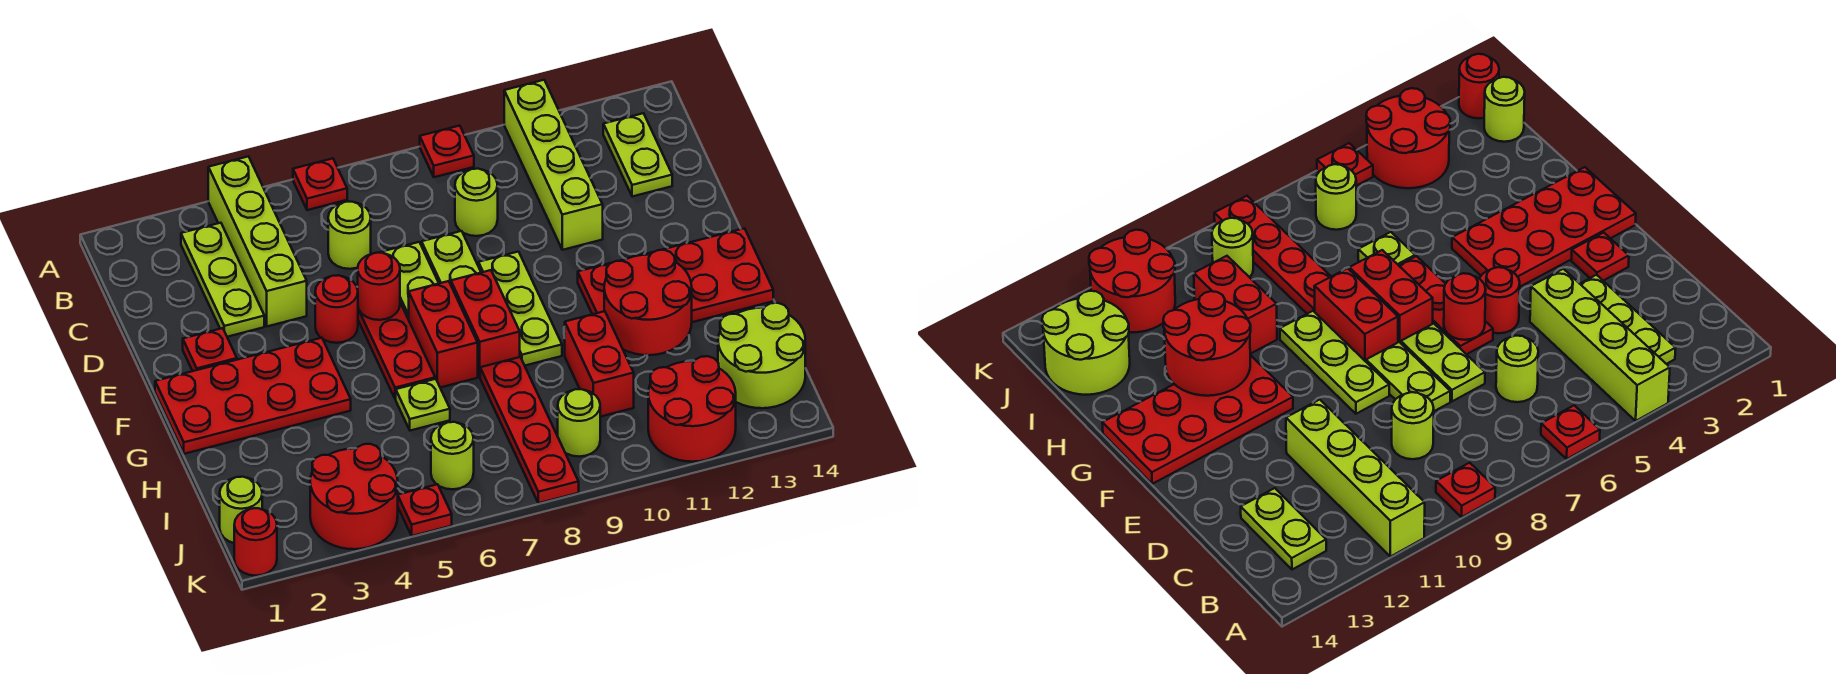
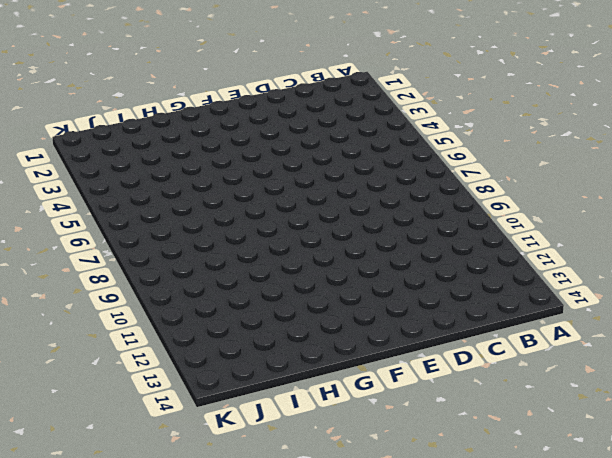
none -> lime 1x4 brick [208,156,307,326]
none -> red 1x1 plate [293,158,347,210]
none -> red 1x1 plate [420,126,474,177]
none -> lime 1x4 brick [504,80,603,250]

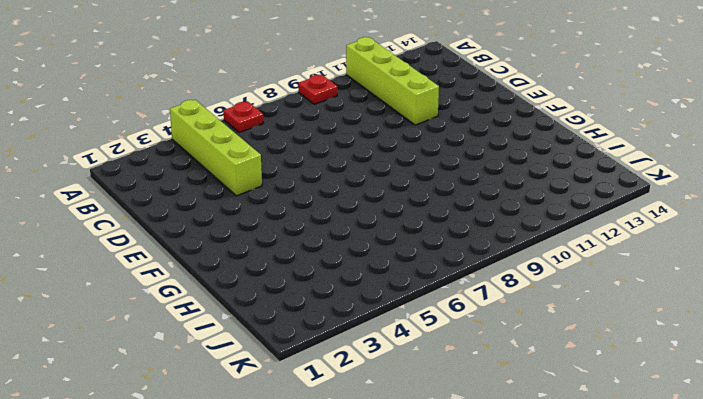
none -> lime 1x3 plate [181,223,264,337]
none -> lime 1x2 plate [603,113,672,197]
none -> lime 1x1 round brick [328,202,371,269]
none -> lime 1x1 round brick [455,169,498,236]

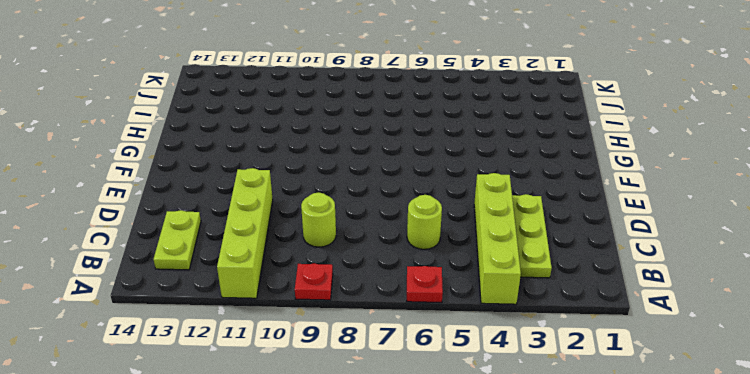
none -> lime 1x2 plate [379,242,439,319]
none -> lime 1x2 plate [422,231,481,284]
none -> red 1x1 plate [183,328,237,371]
none -> red 1x1 round brick [315,275,358,343]

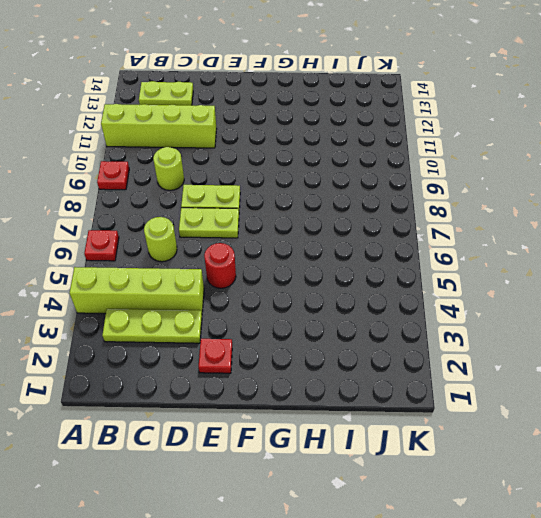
none -> red 1x3 plate [358,303,435,399]
none -> lime 1x3 plate [478,252,562,365]
none -> red 2x4 plate [155,338,351,454]
none -> red 1x2 brick [409,281,478,387]

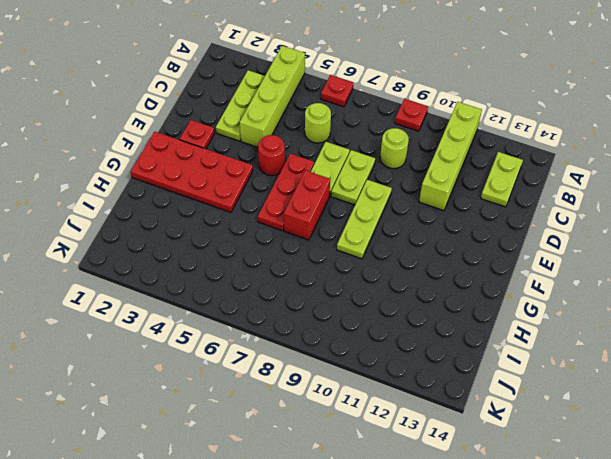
none -> red 1x2 brick [451,270,520,377]
none -> red 2x4 plate [578,228,773,322]
none -> lime 1x1 plate [396,379,450,431]
none -> red 1x4 plate [480,357,579,503]

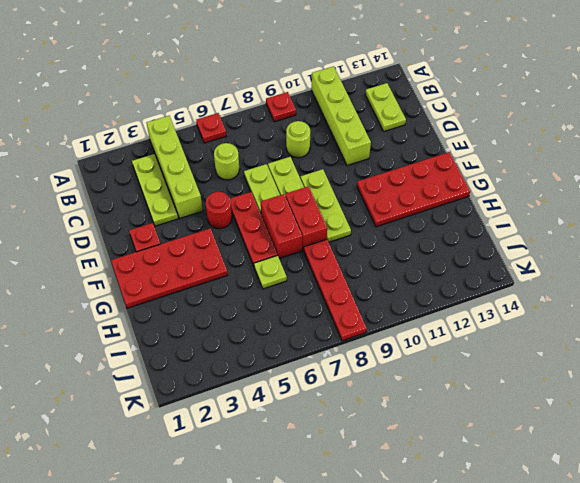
none -> red 1x2 brick [565,311,634,417]
none -> lime 2x2 round brick [718,303,805,408]
none -> lime 1x1 round brick [220,477,262,543]
none -> red 2x2 round brick [310,444,398,549]

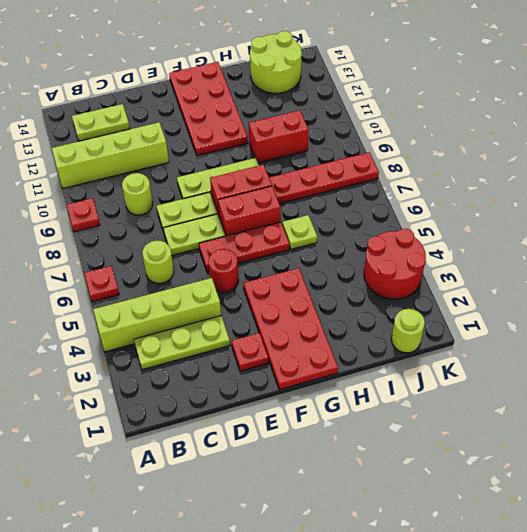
none -> lime 1x1 round brick [431,422,474,489]
none -> lime 1x1 round brick [558,389,600,457]
none -> red 2x2 round brick [648,356,736,462]
none -> red 1x1 round brick [234,508,277,576]

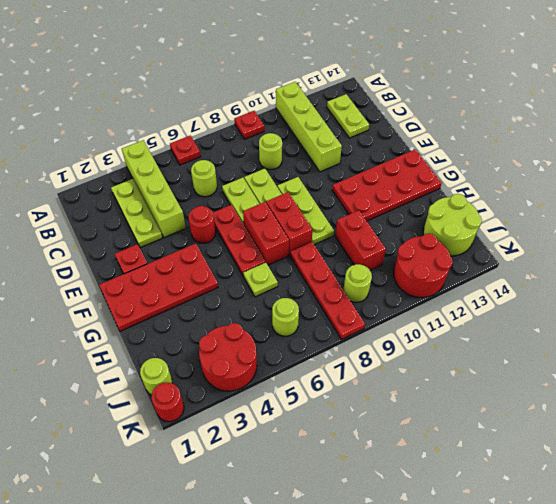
none -> red 1x1 plate [398,484,452,536]
none -> red 1x1 round brick [358,253,400,320]
none -> red 2x2 round brick [604,250,692,355]

